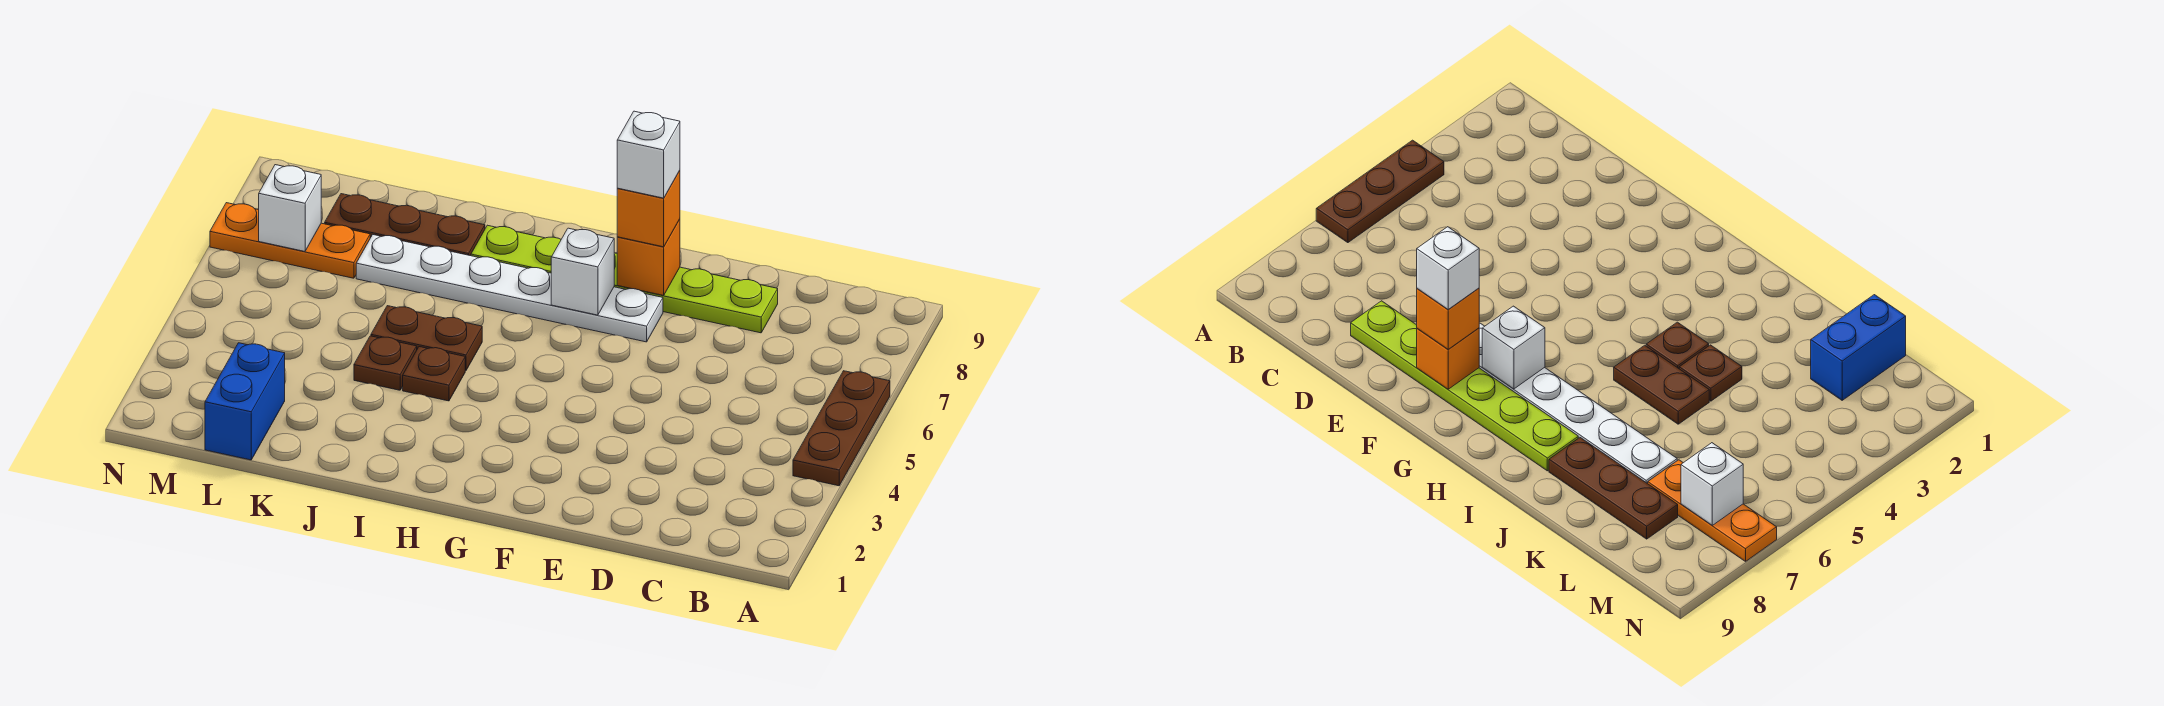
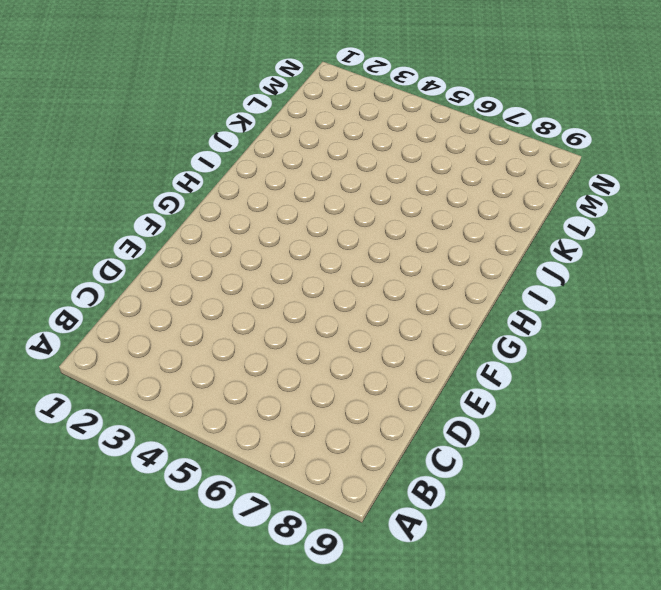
none -> brown 1x3 plate [793,371,890,486]
none -> lime 1x6 plate [471,225,778,333]
none -> white 1x6 plate [356,235,663,342]

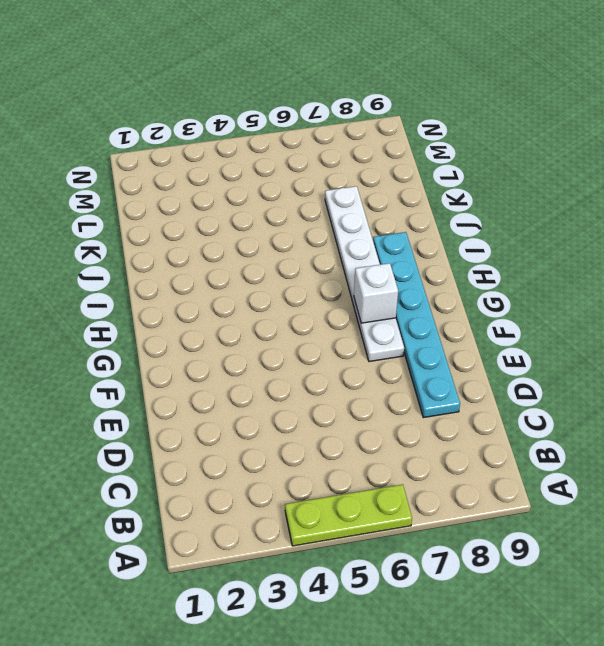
lime 1x3 plate [285,484,412,546] -> brown 1x3 plate [793,371,890,486]
cyan 1x6 plate [373,232,460,418] -> lime 1x6 plate [471,225,778,333]
none -> brown 1x1 plate [403,347,465,401]
none -> brown 1x2 plate [371,306,482,371]
none -> brown 1x1 plate [354,336,417,390]

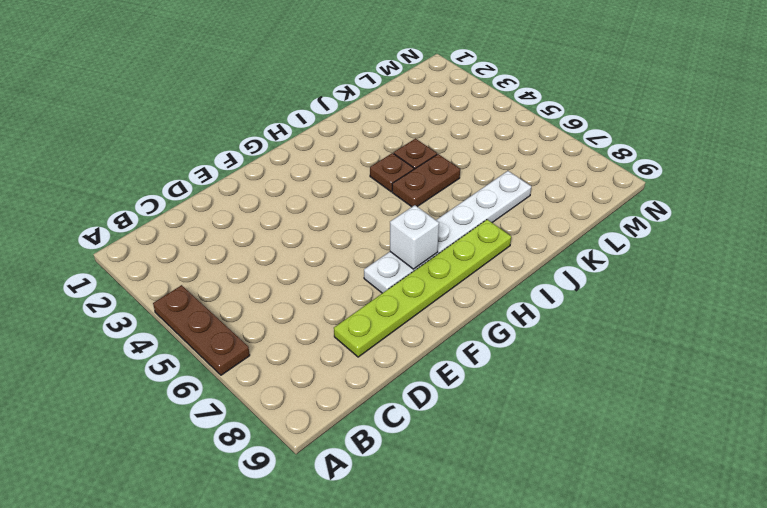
none -> brown 1x3 plate [325,194,485,256]
none -> blue 1x2 brick [205,343,285,460]
none -> orange 1x3 plate [210,203,370,278]

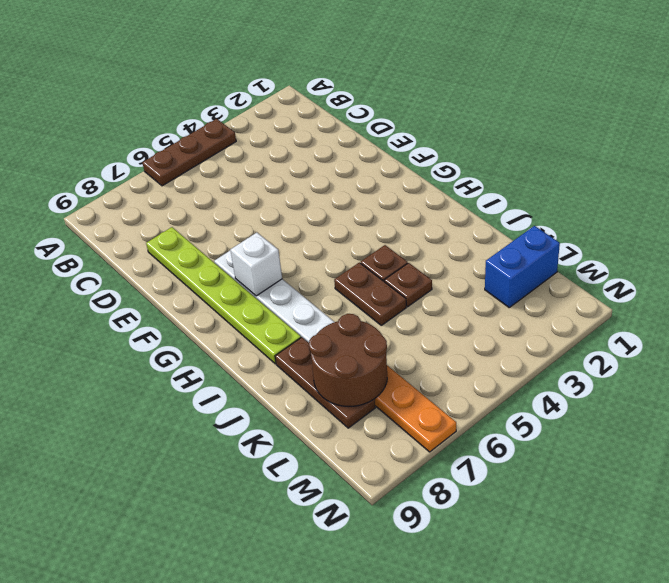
brown 2x2 round brick [309,314,387,407] -> none
none -> orange 1x1 brick [617,219,680,295]
none -> white 1x1 brick [259,165,321,251]
none -> orange 1x1 brick [617,171,680,247]

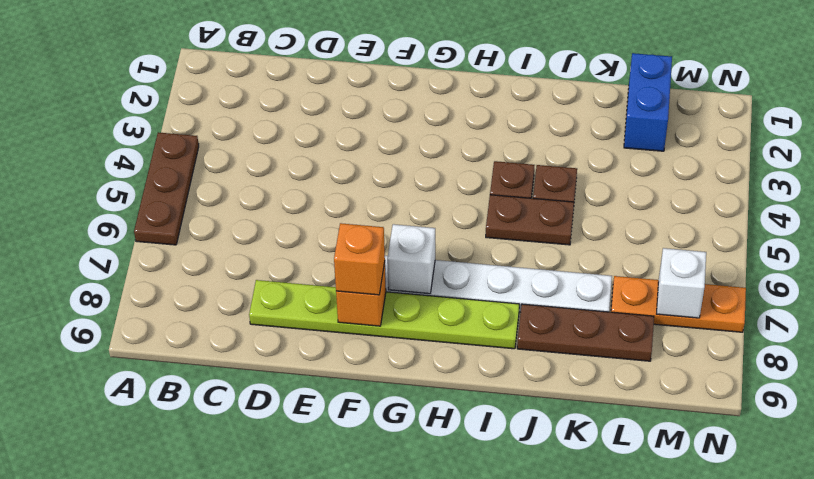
none -> white 1x1 brick [617,111,680,198]

